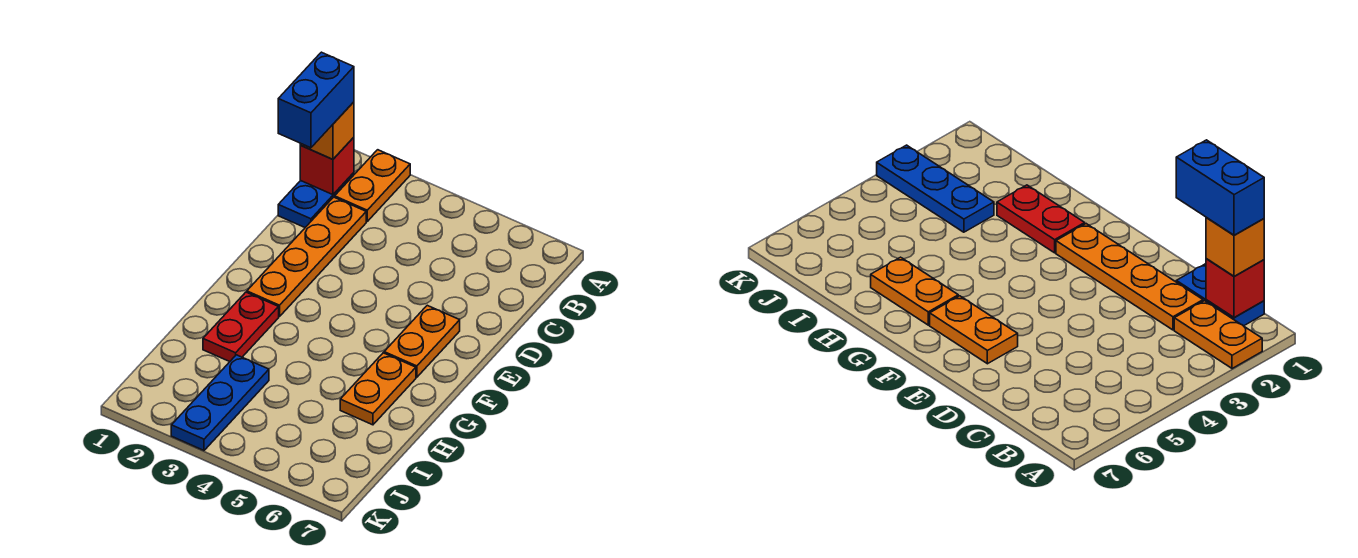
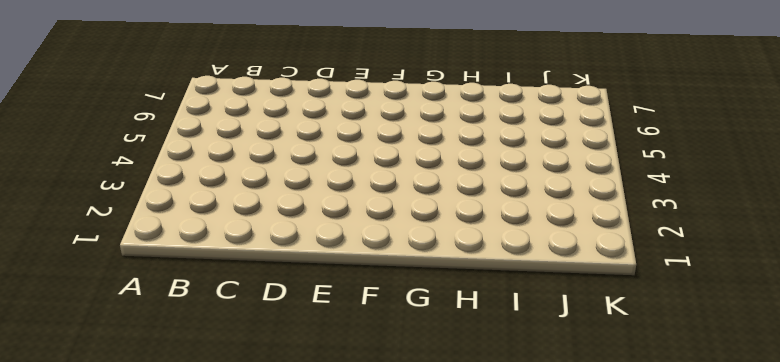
none -> orange 1x2 plate [335,150,410,221]
none -> blue 1x2 plate [278,173,354,227]

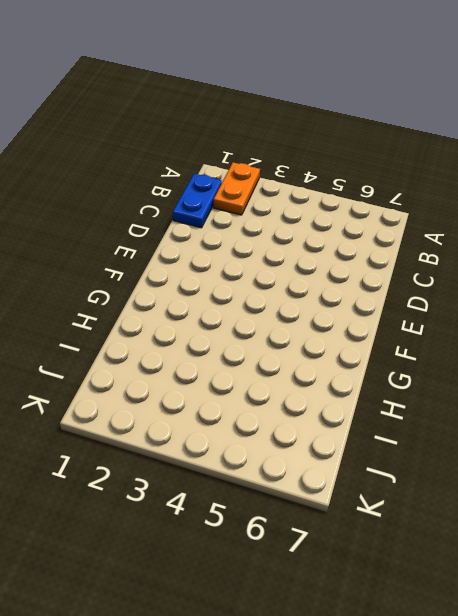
none -> orange 1x4 plate [247,197,366,317]
none -> orange 1x2 plate [384,305,460,377]

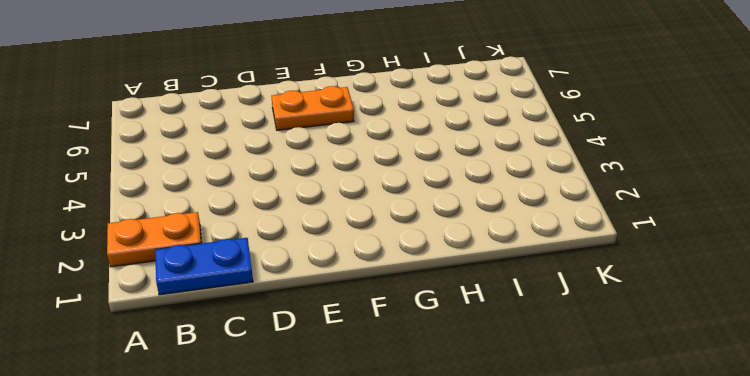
none -> orange 1x4 plate [247,197,366,317]
none -> red 1x2 plate [203,292,279,362]

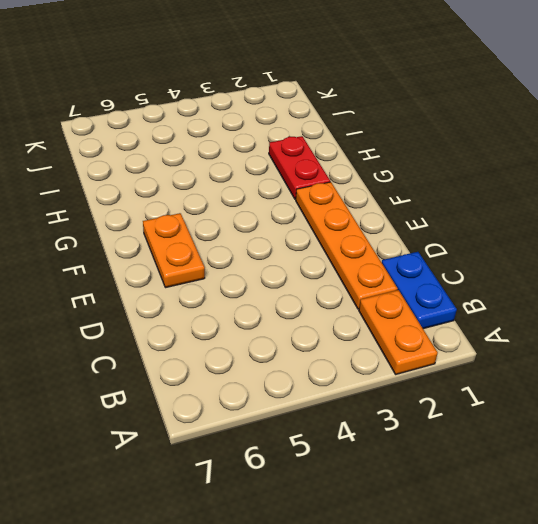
none -> orange 1x2 plate [340,353,416,425]
none -> blue 1x3 plate [171,355,269,450]

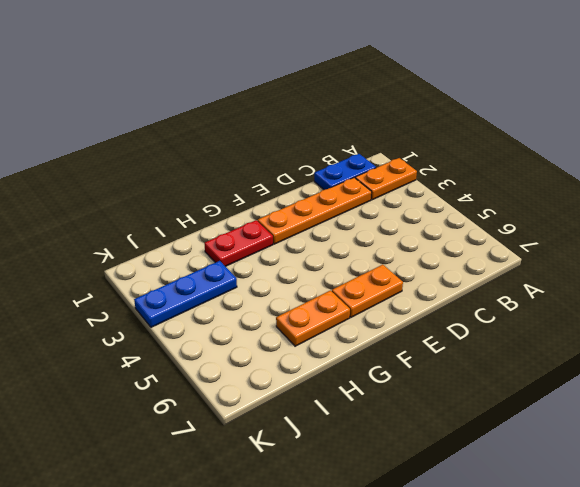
none -> red 1x1 brick [300,137,354,195]
none -> orange 1x1 brick [300,102,354,159]

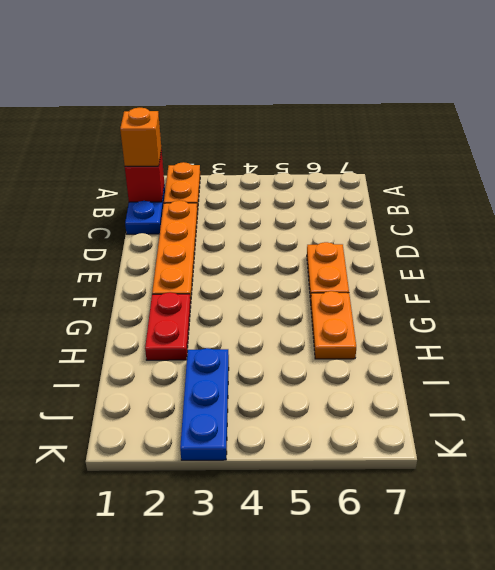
none -> blue 1x2 brick [278,52,354,148]

